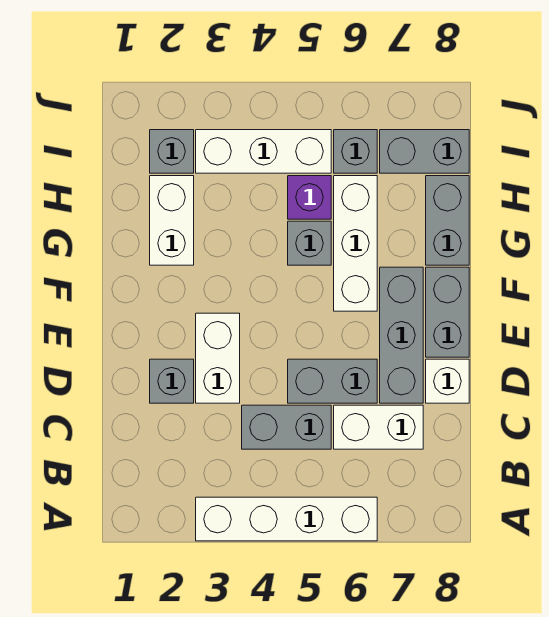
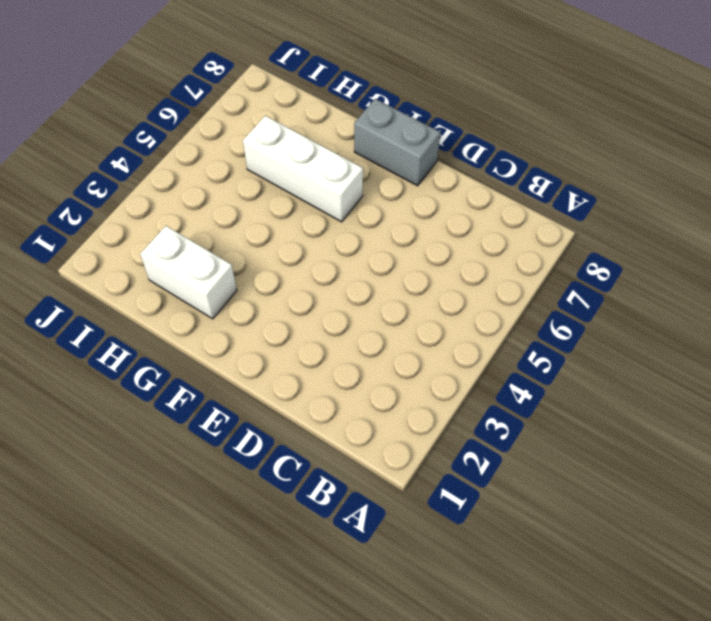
none -> white 1x4 brick [196,497,377,541]
none -> grey 1x2 brick [242,405,331,449]
none -> white 1x2 brick [334,405,423,449]

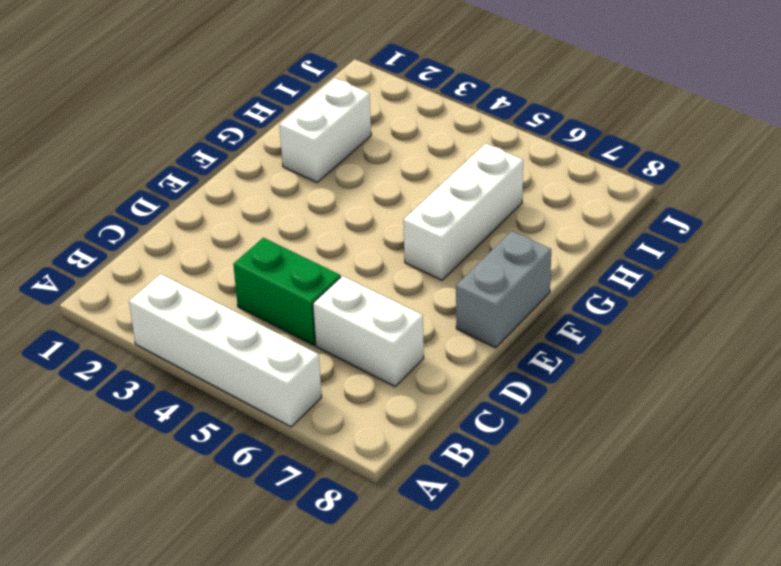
green 1x2 brick [233,238,341,345] -> grey 1x2 brick [242,405,331,449]
none -> grey 1x1 brick [150,359,194,403]
none -> white 1x2 brick [196,313,240,403]
none -> grey 1x2 brick [288,359,377,403]

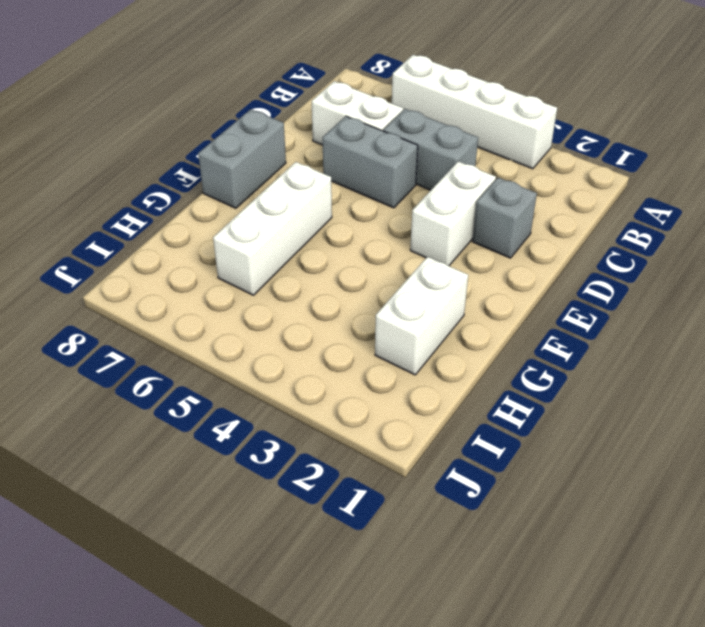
none -> grey 1x3 brick [380,267,423,403]
none -> white 1x1 brick [426,359,469,403]
none -> grey 1x1 brick [288,221,331,265]

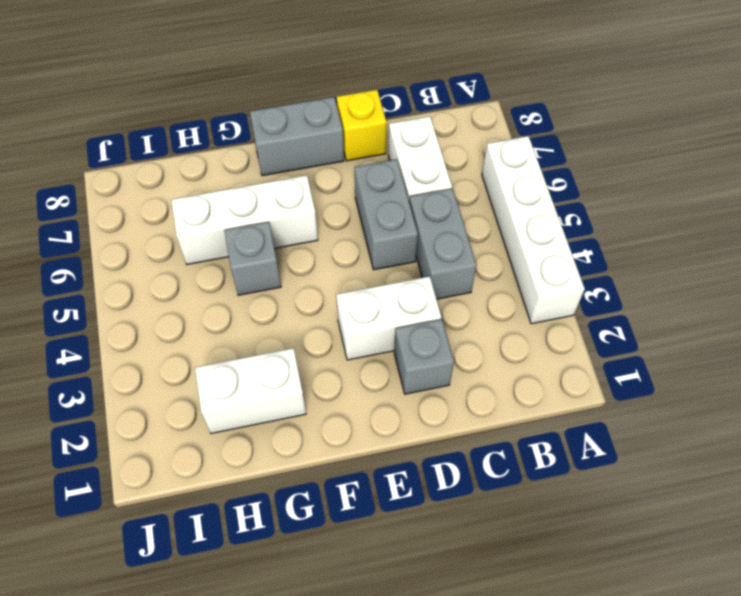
yellow 1x1 brick [337,90,387,161] -> white 1x1 brick [426,359,469,403]
none -> grey 1x3 brick [380,267,423,403]
none -> grey 1x2 brick [426,176,469,265]
none -> purple 1x1 brick [288,176,331,219]

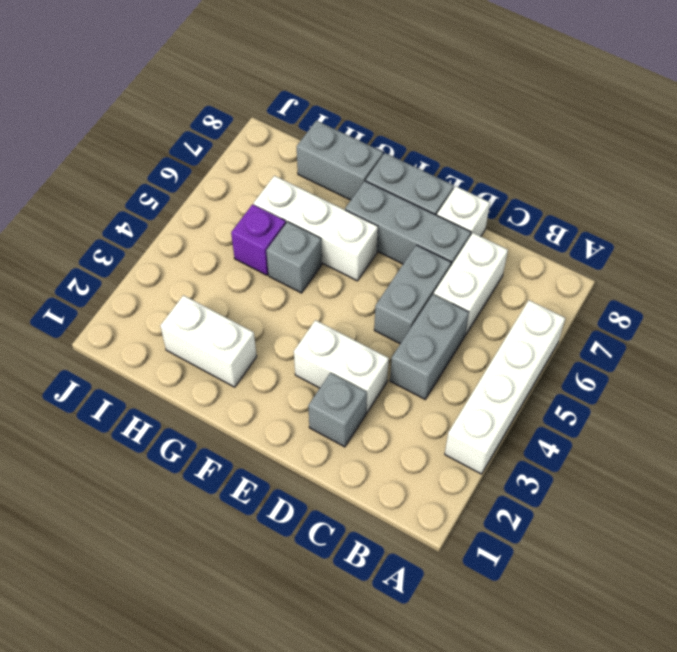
none -> grey 1x1 brick [150,130,194,173]
none -> white 1x3 brick [196,130,331,173]
none -> grey 1x1 brick [334,130,377,173]

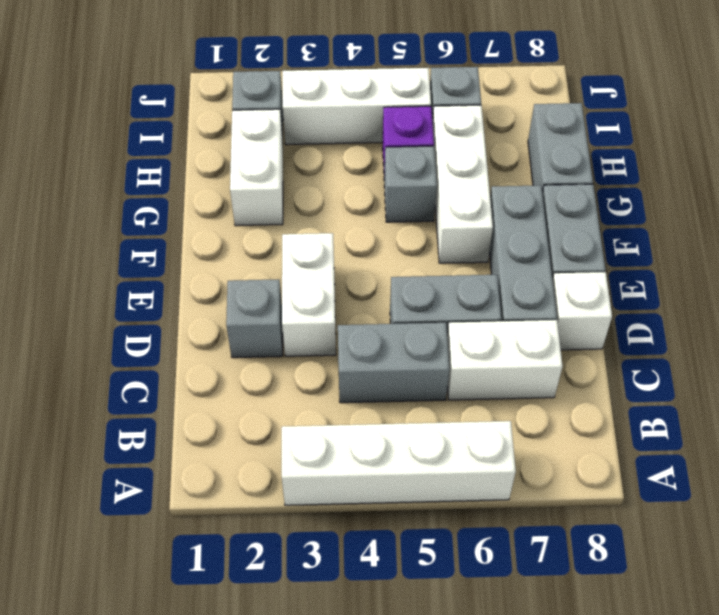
none -> grey 1x2 brick [380,130,469,173]

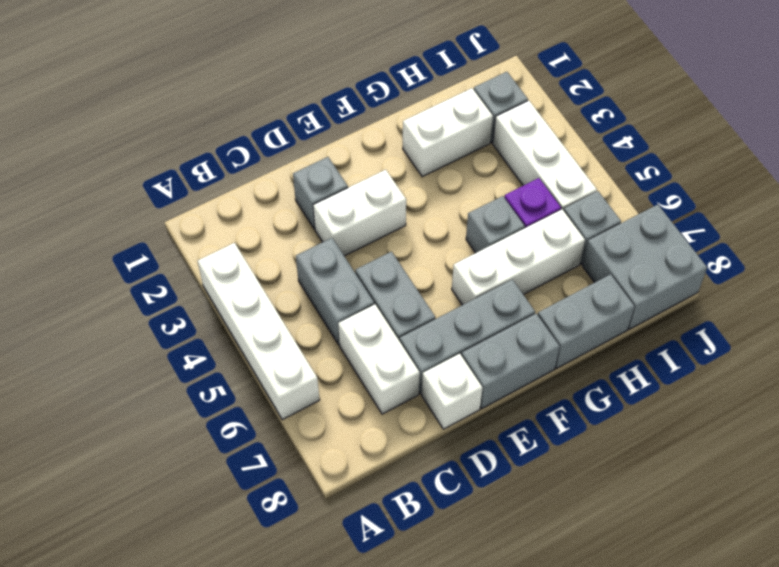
grey 2x2 brick [582,205,707,329] -> grey 1x2 brick [380,130,469,173]

